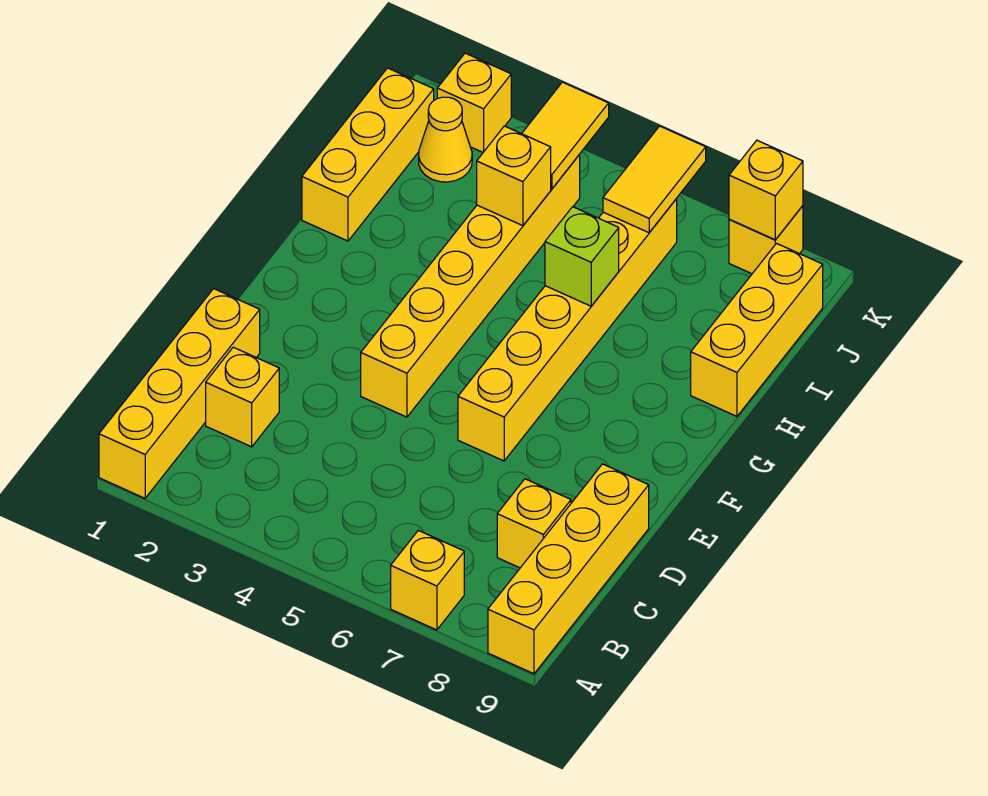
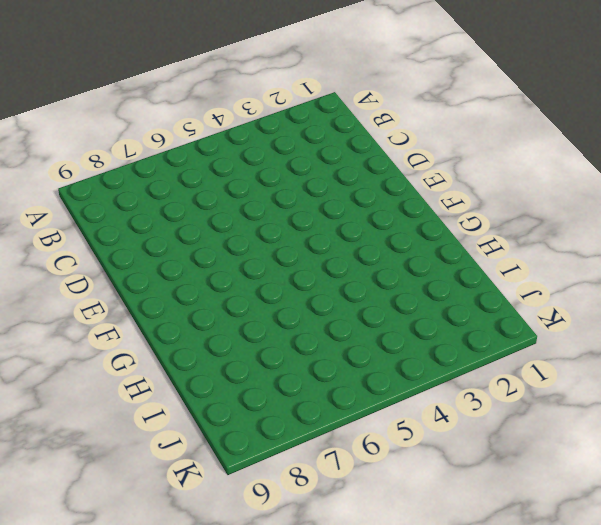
none -> yellow 1x4 brick [99,289,260,498]
none -> yellow 1x1 brick [391,530,464,630]
none -> yellow 1x4 brick [488,464,649,674]

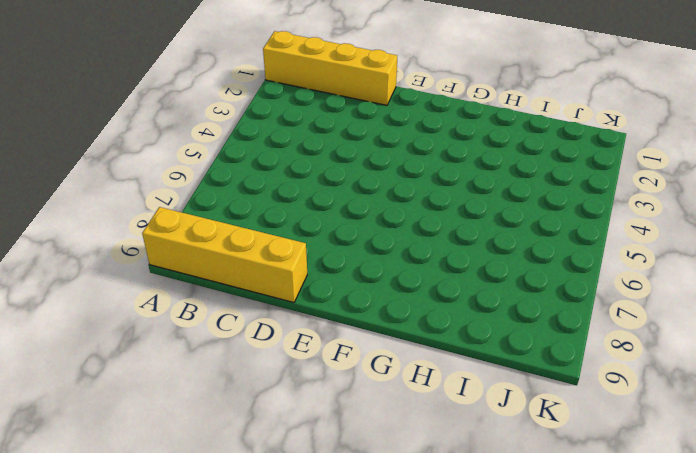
none -> yellow 1x1 brick [391,530,464,630]
none -> yellow 1x1 brick [206,347,279,447]
none -> yellow 1x1 brick [497,479,571,568]

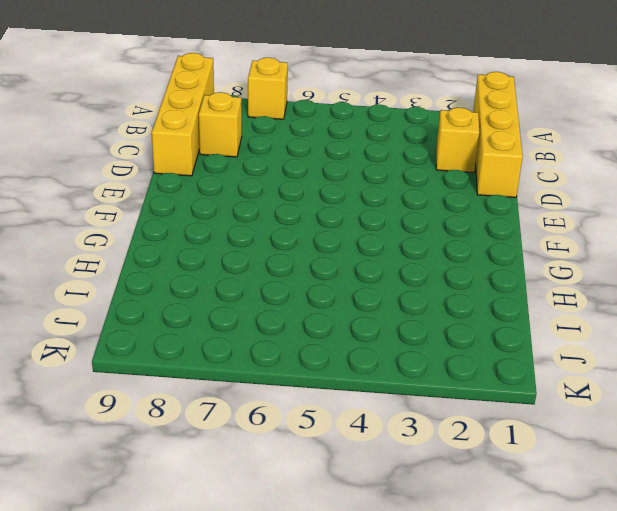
none -> yellow 1x6 brick [361,155,580,417]
none -> yellow 1x6 brick [458,199,677,461]
none -> yellow 1x3 brick [302,68,434,241]

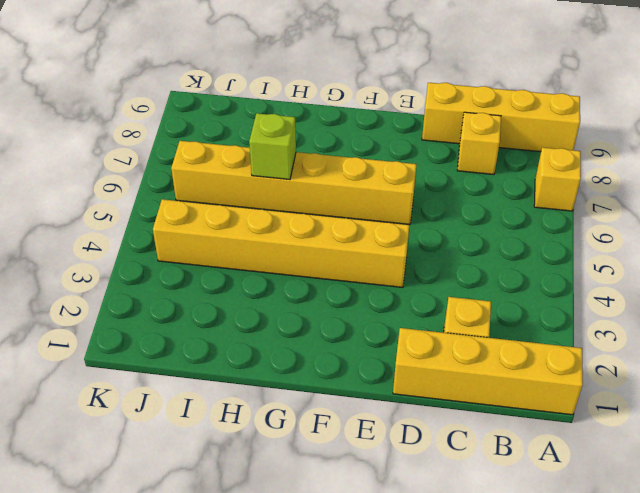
none -> yellow 1x3 brick [302,68,434,241]
none -> yellow 1x3 brick [691,243,823,416]
none -> yellow 1x1 cone [419,97,472,182]

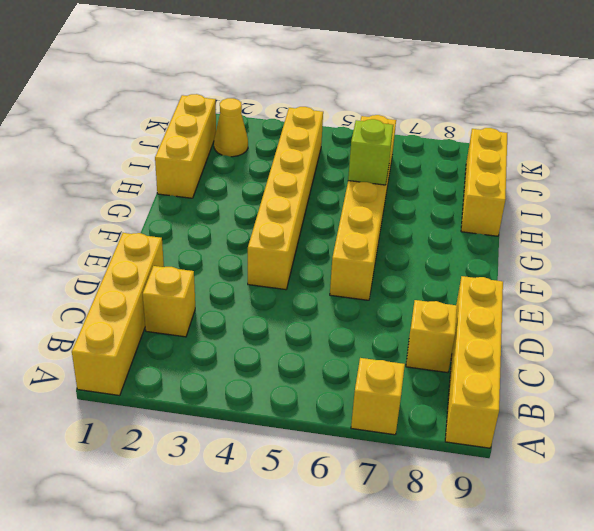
none -> yellow 1x1 brick [437,53,511,152]
none -> yellow 1x1 brick [729,206,803,274]
none -> yellow 1x1 brick [477,126,551,226]

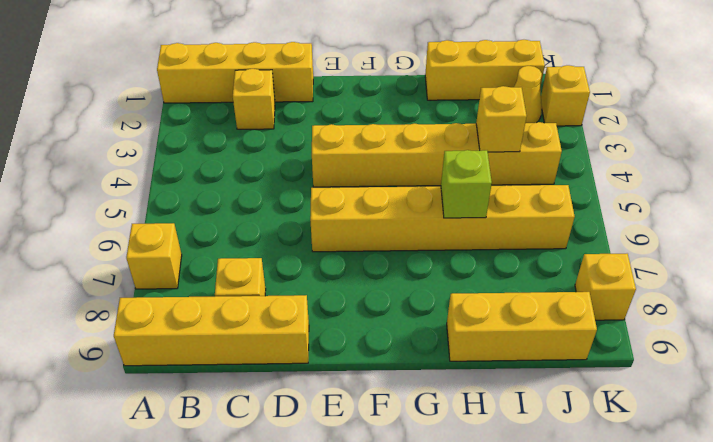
none -> yellow 1x2 tile [522,82,609,189]
none -> yellow 1x2 tile [603,126,706,233]
none -> yellow 1x1 brick [729,140,803,240]

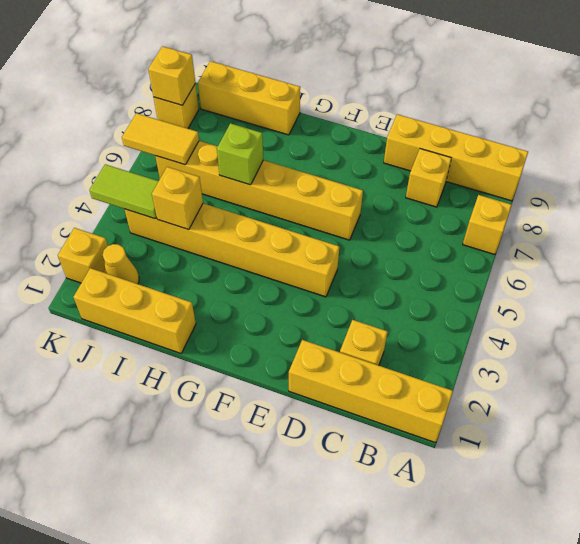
lime 1x2 tile [89,164,159,219] -> yellow 1x2 tile [522,82,609,189]

